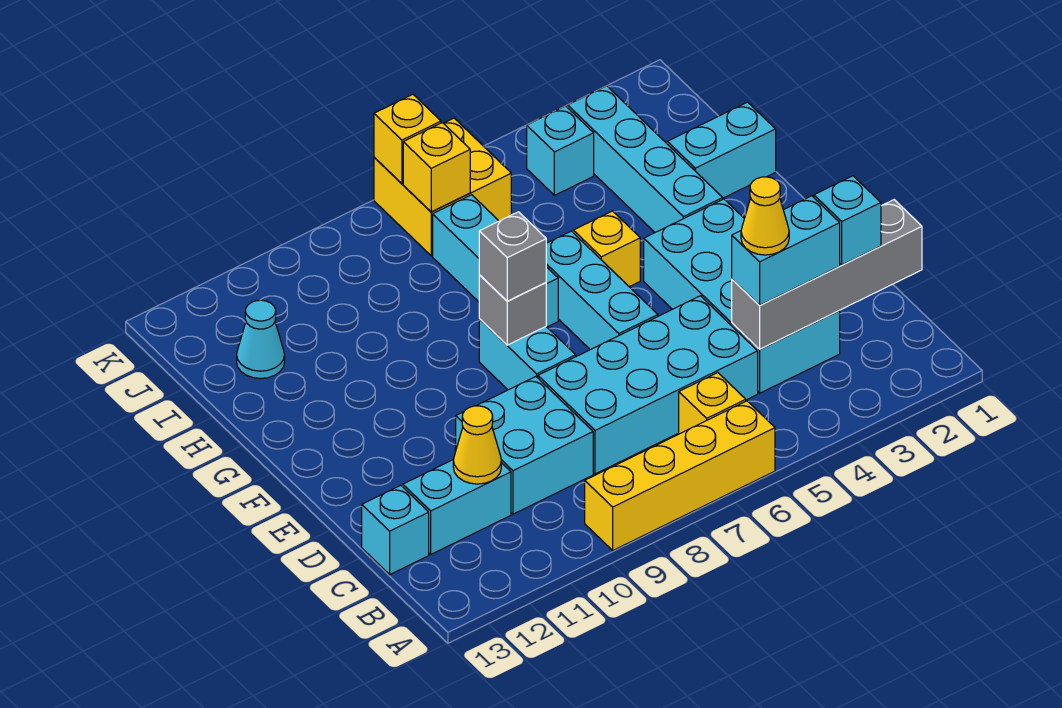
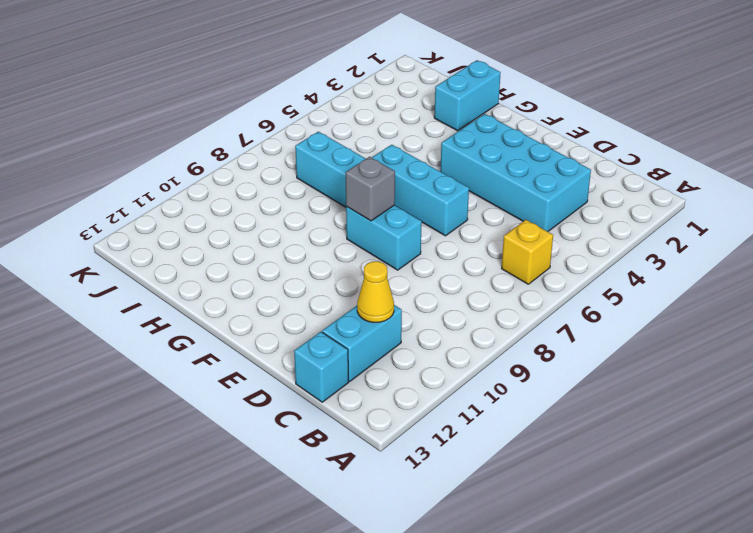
none -> yellow 1x4 brick [585,401,775,550]
none -> cyan 2x4 brick [538,296,758,474]
none -> cyan 2x2 brick [456,377,593,514]

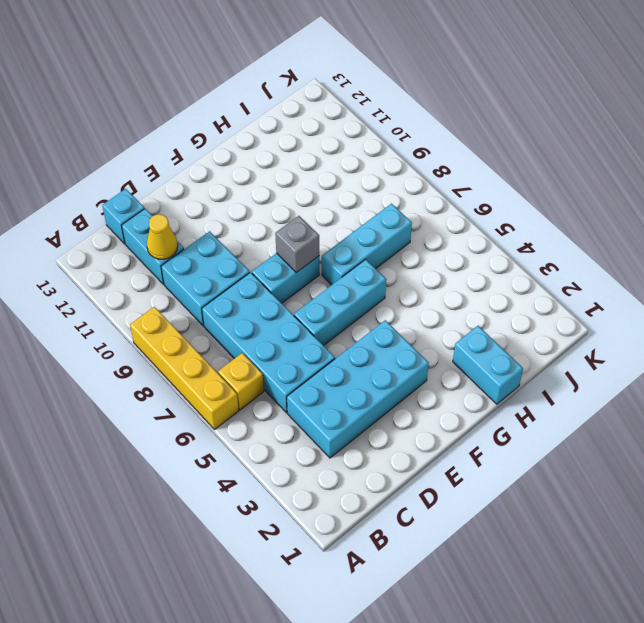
none -> cyan 1x4 brick [568,86,723,232]
none -> yellow 1x1 brick [573,211,640,287]
none -> cyan 1x1 cone [237,300,285,379]

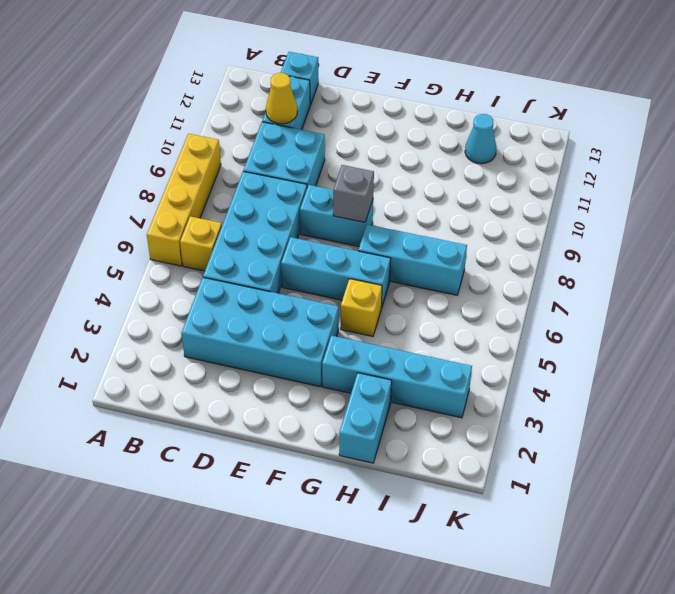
none -> cyan 1x1 brick [527,106,594,195]
none -> yellow 2x2 brick [374,118,511,256]
none -> grey 1x4 brick [732,200,922,349]

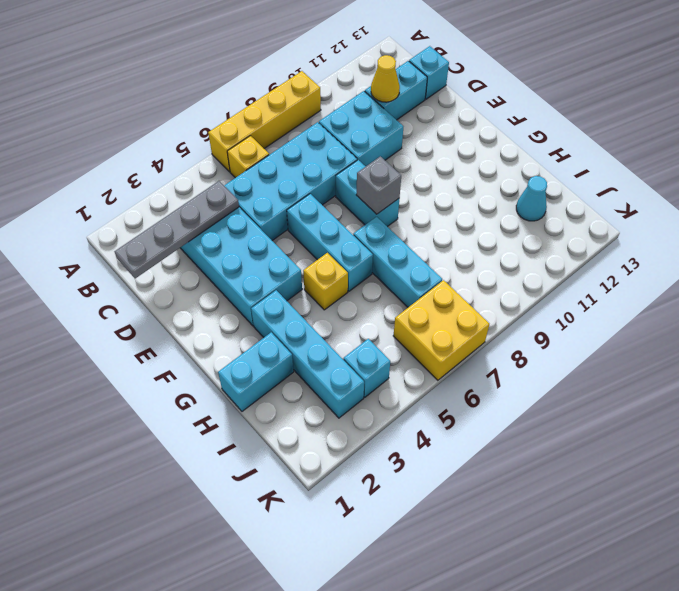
grey 1x4 plate [114,181,239,278] -> grey 1x4 brick [732,200,922,349]
none -> yellow 1x1 brick [403,123,470,212]
none -> yellow 1x1 brick [374,94,441,183]
none -> cyan 1x1 brick [814,176,881,265]

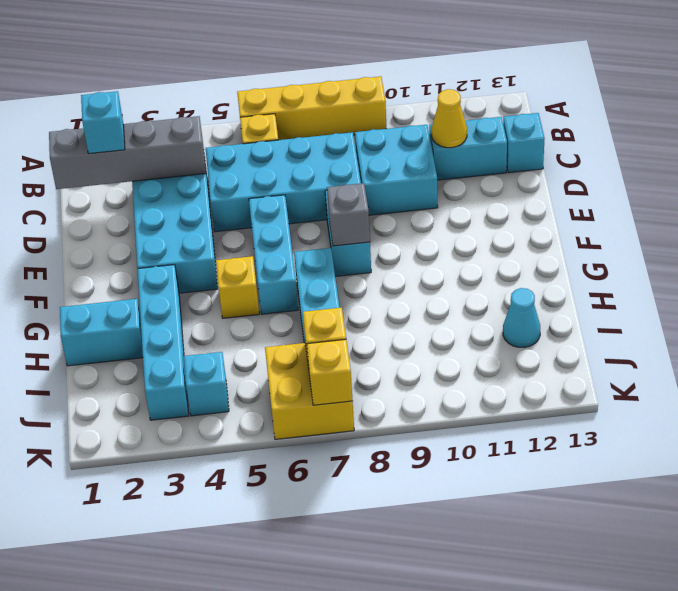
none -> cyan 1x2 brick [732,196,840,305]
none -> grey 1x1 brick [479,212,546,301]
none -> yellow 1x1 cone [741,177,789,255]

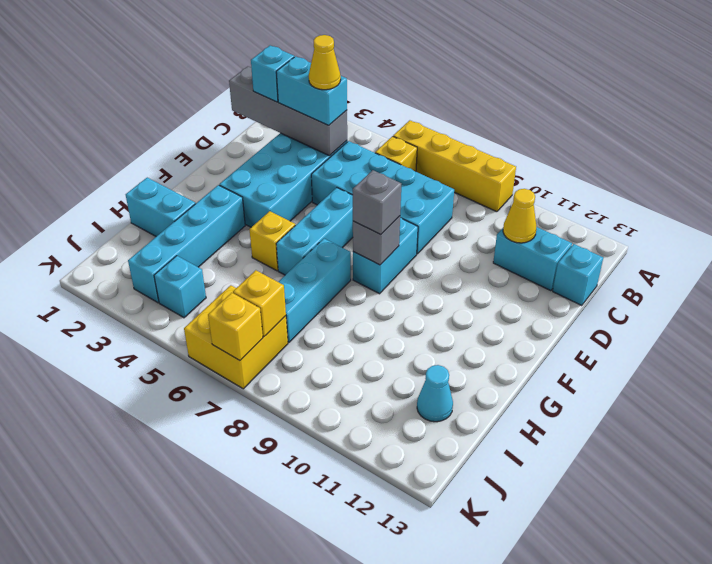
none -> cyan 2x2 brick [456,377,593,514]

